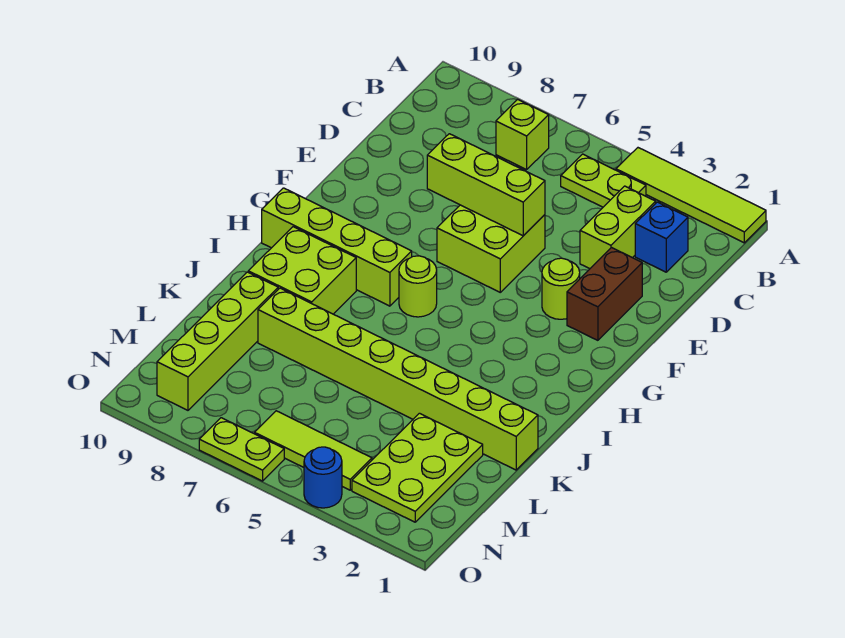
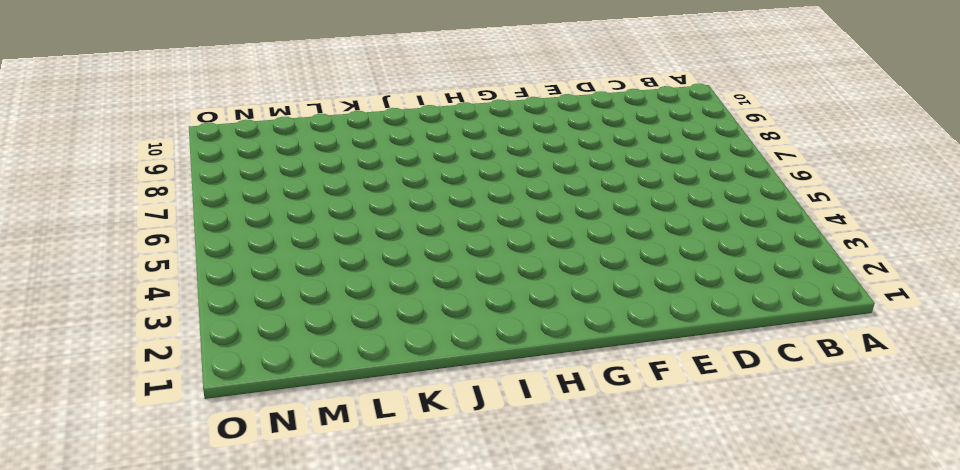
none -> lime 1x4 tile [616,148,766,243]
none -> lime 1x2 plate [561,154,646,207]
none -> lime 1x1 brick [496,99,549,170]

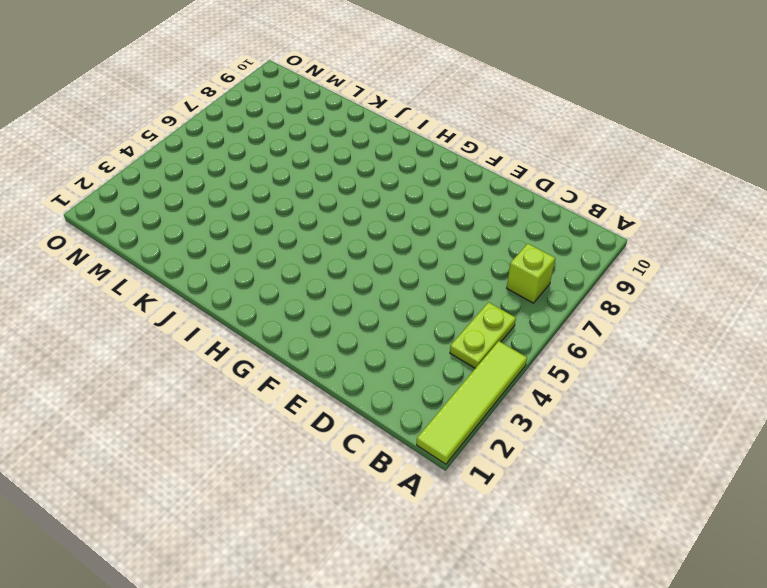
none -> blue 1x1 brick [635,202,688,272]
none -> lime 1x2 brick [580,186,656,269]
none -> brown 1x2 brick [567,248,642,340]

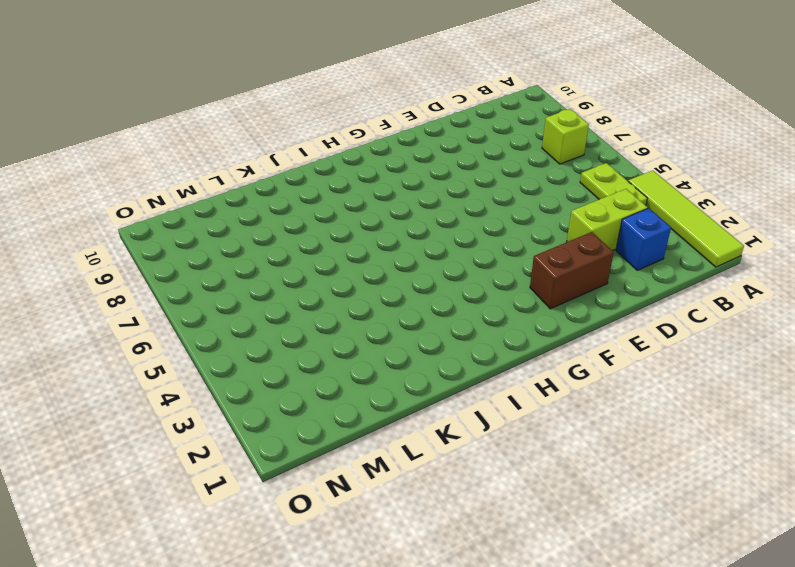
none -> lime 2x2 brick [437,205,545,292]
none -> lime 1x1 round brick [542,258,580,319]
none -> lime 1x1 round brick [399,256,437,317]

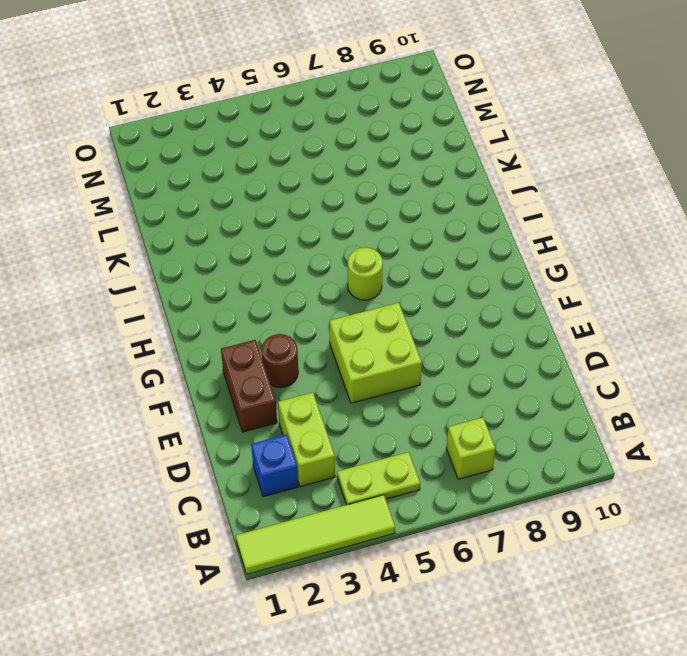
brown 1x1 round brick [262,334,298,388] -> lime 1x1 round brick [542,258,580,319]
none -> lime 1x4 brick [262,188,412,306]
none -> lime 2x2 brick [248,227,356,314]
none -> lime 1x8 brick [258,288,538,470]

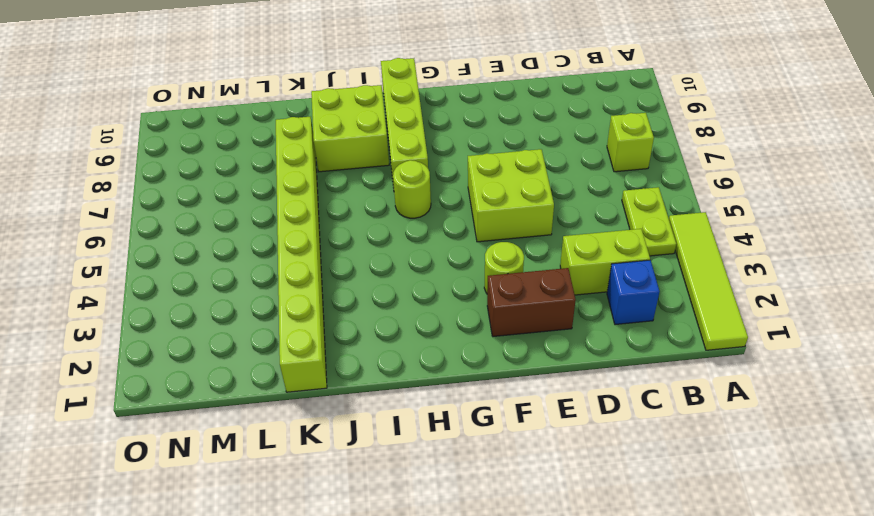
none -> lime 1x4 brick [157,272,278,410]
none -> lime 2x3 plate [352,413,483,522]
none -> lime 1x3 tile [255,411,372,490]

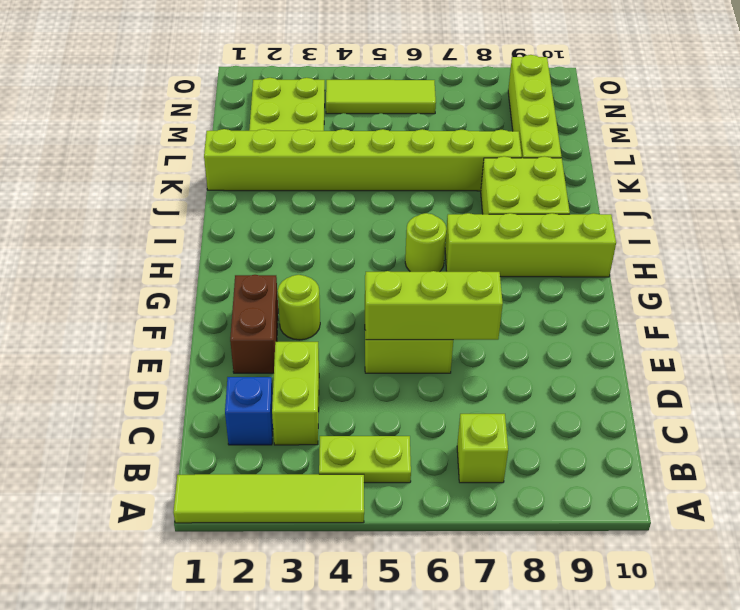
none -> blue 1x1 round brick [304,447,342,508]
none -> lime 1x2 plate [199,418,284,481]

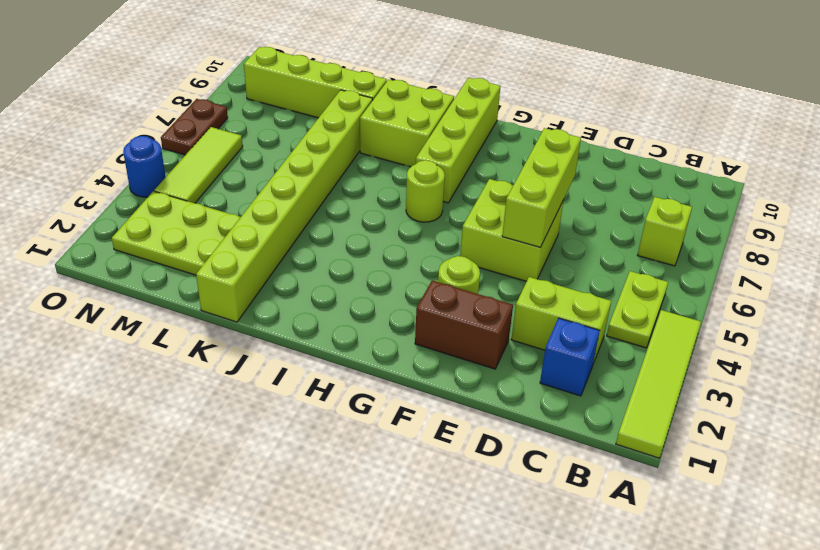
brown 1x2 plate [161,99,228,155] -> lime 1x2 plate [199,418,284,481]

